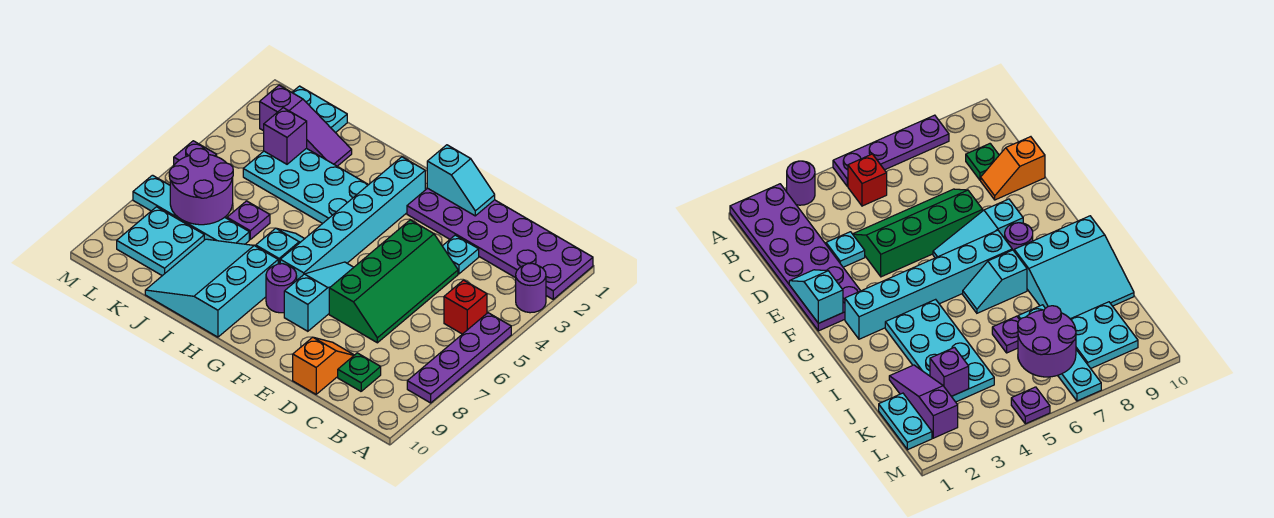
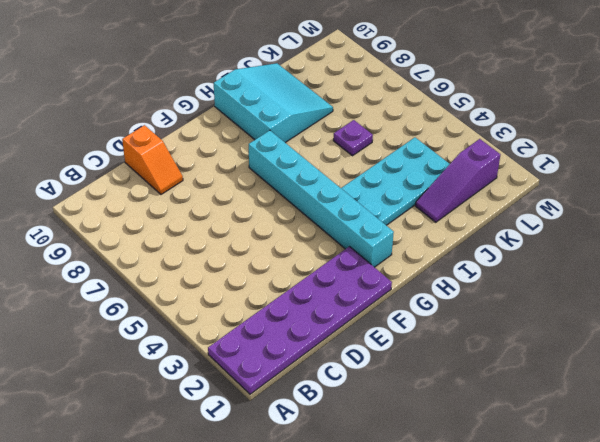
none -> purple 1x1 round brick [516,263,546,313]
none -> purple 1x4 plate [407,313,511,403]
none -> red 1x1 brick [444,280,487,334]

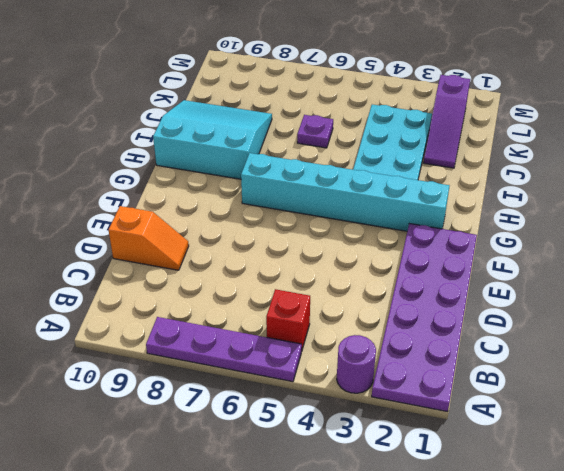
none -> green 1x1 plate [338,353,381,391]
none -> cyan 1x1 plate [443,235,479,274]
none -> green 2x4 slope [329,220,458,343]

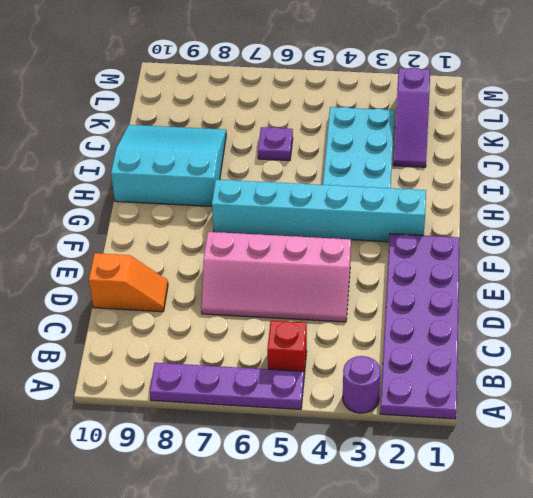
pink 2x4 slope [201,232,351,322] -> green 2x4 slope [329,220,458,343]
none -> green 1x1 plate [338,353,381,391]
none -> cyan 1x1 plate [443,235,479,274]
none -> cyan 1x3 slope [284,262,354,331]

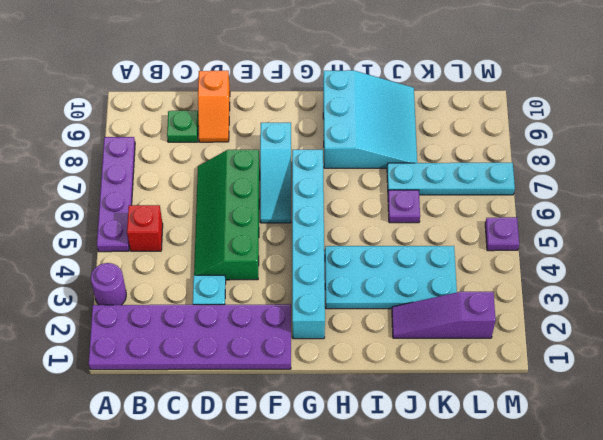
none -> purple 1x1 round brick [266,264,297,313]
none -> cyan 1x2 slope [256,228,304,264]
none -> cyan 1x2 plate [292,86,347,133]

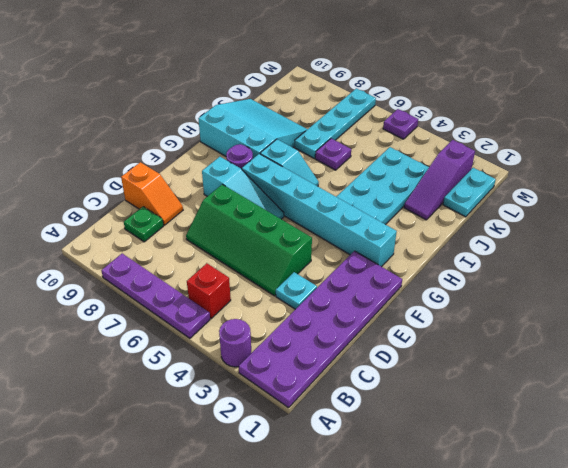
none -> cyan 2x2 plate [117,207,204,276]
none -> cyan 1x2 slope [427,145,495,216]
none -> purple 1x1 brick [264,108,307,164]

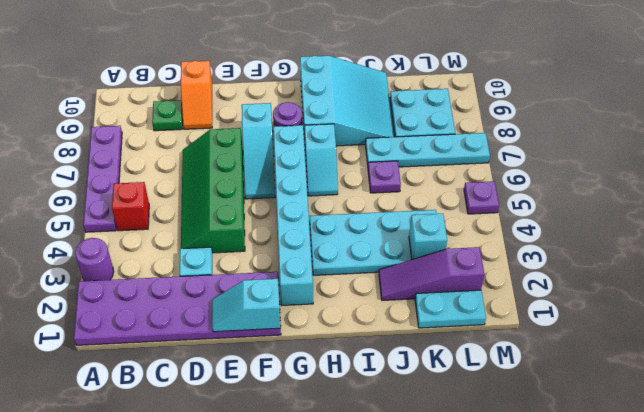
cyan 1x1 brick [409,214,447,259] -> purple 1x1 brick [264,108,307,164]
none -> purple 2x2 round brick [169,149,233,225]

